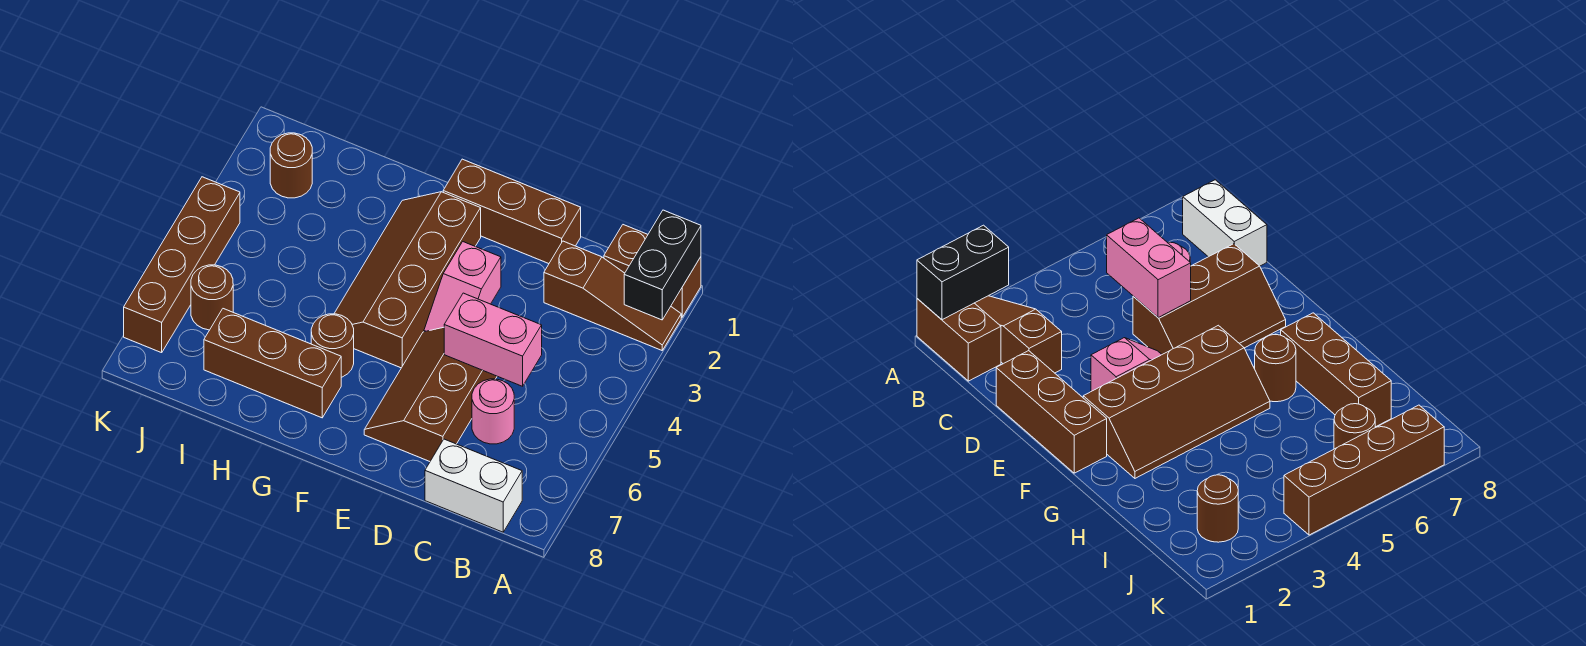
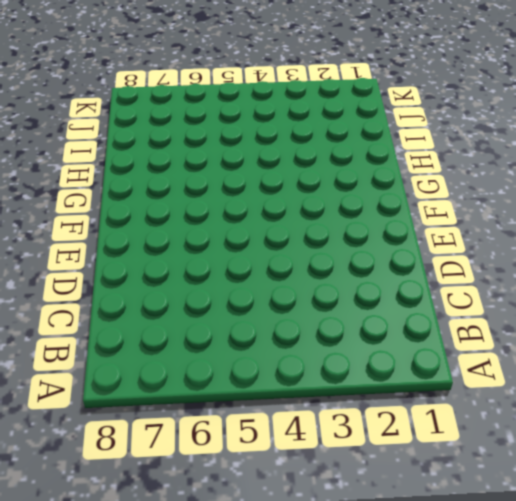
none -> brown 1x2 brick [604,225,701,317]
none -> brown 1x3 slope [544,241,681,350]
none -> white 1x2 brick [425,439,522,532]

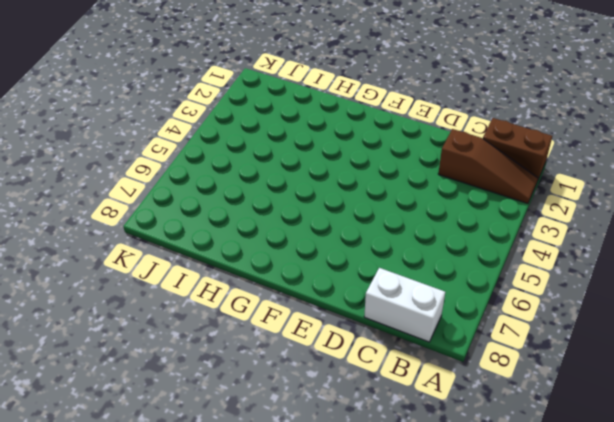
none -> pink 1x1 round brick [472,379,514,444]
none -> brown 1x3 brick [443,159,581,264]
none -> brown 2x3 slope [364,327,497,461]

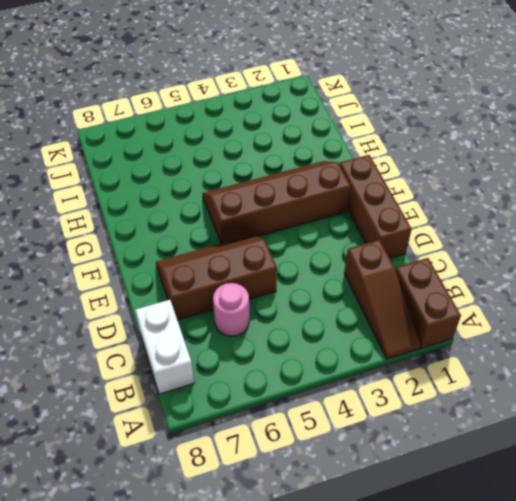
none -> pink 1x2 slope [424,242,501,332]
none -> brown 1x1 round brick [311,314,354,377]
none -> brown 1x3 brick [204,309,341,418]

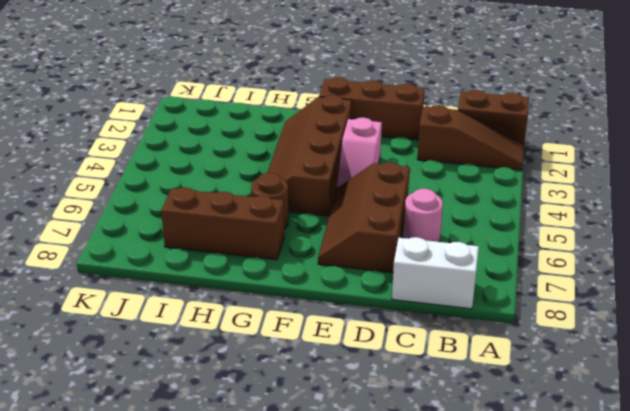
none -> brown 1x1 round brick [270,133,312,198]
none -> brown 1x1 round brick [191,265,233,330]
none -> brown 1x4 brick [124,177,240,353]

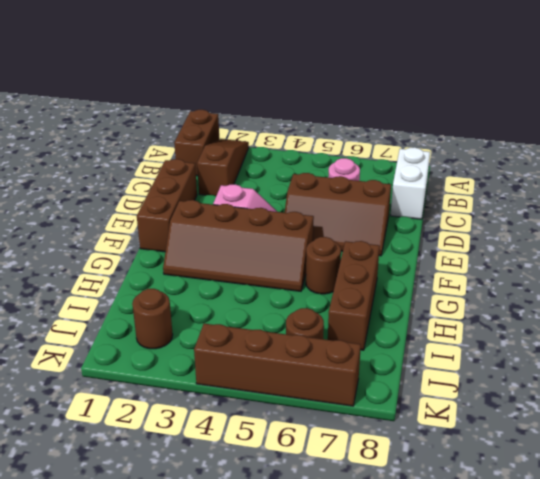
none -> black 1x2 brick [624,210,701,320]
none -> pink 1x2 brick [444,293,542,386]

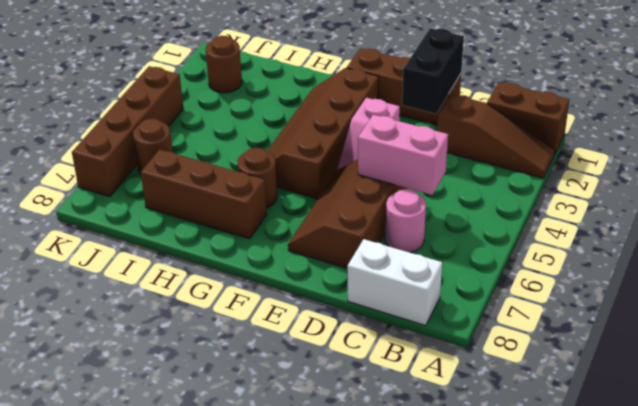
black 1x2 brick [402,28,464,114] -> black 1x2 brick moved to [624,210,701,320]

